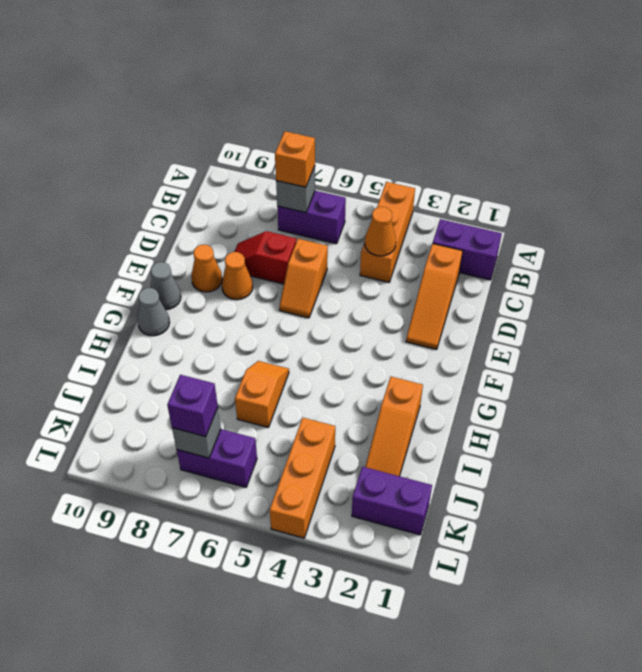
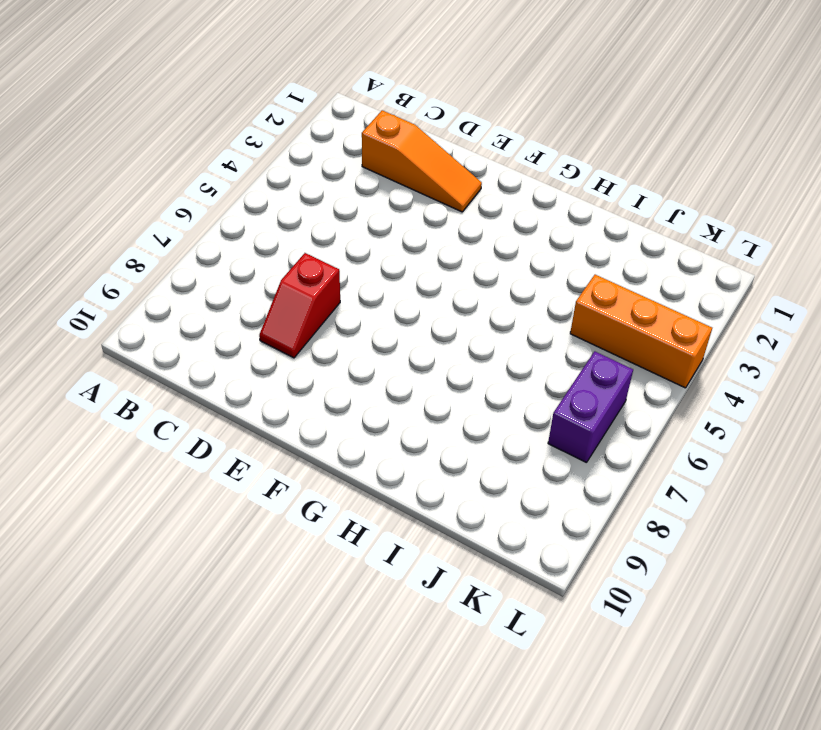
none -> orange 1x3 brick [360,182,415,282]
none -> purple 1x2 brick [433,219,502,280]
none -> purple 1x2 brick [277,191,346,244]

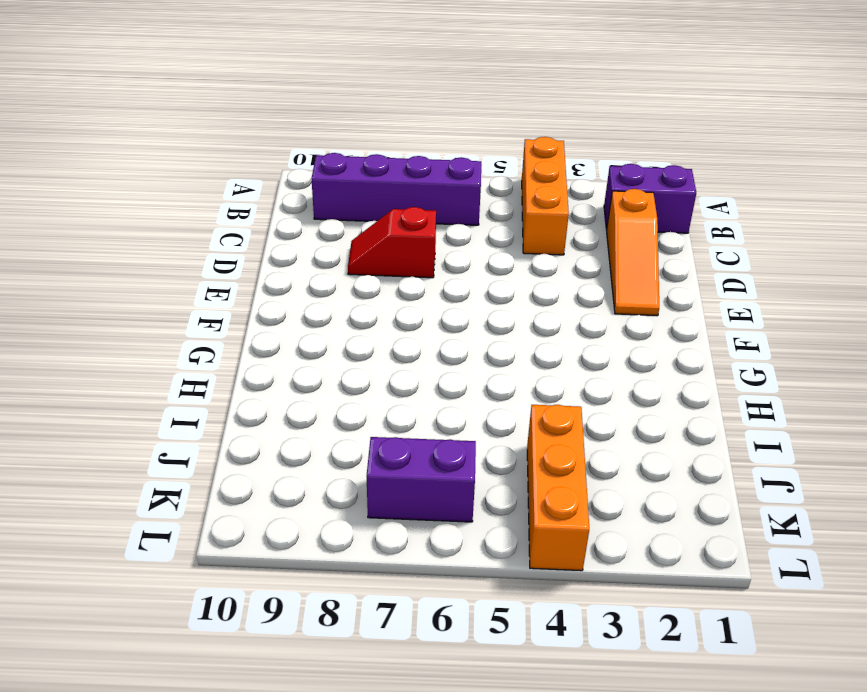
purple 1x4 brick [312,153,481,225] -> purple 1x2 brick [277,191,346,244]
none -> orange 1x2 slope [279,239,328,318]
none -> orange 1x1 cone [222,252,253,300]
none -> orange 1x1 cone [191,245,222,292]

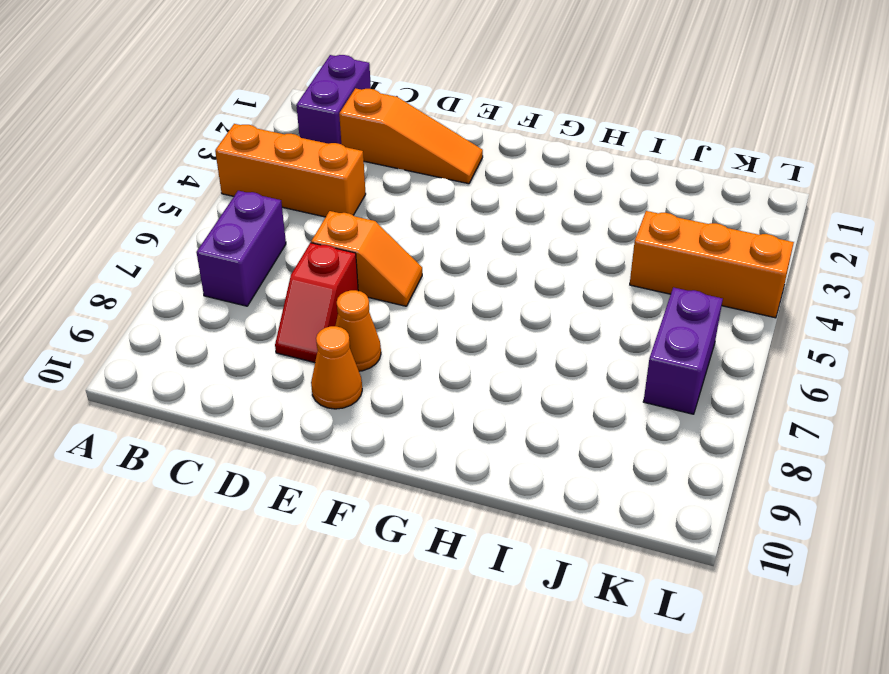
none -> grey 1x1 cone [150,262,181,310]
none -> grey 1x1 cone [137,288,170,336]
none -> orange 1x3 slope [365,377,423,476]

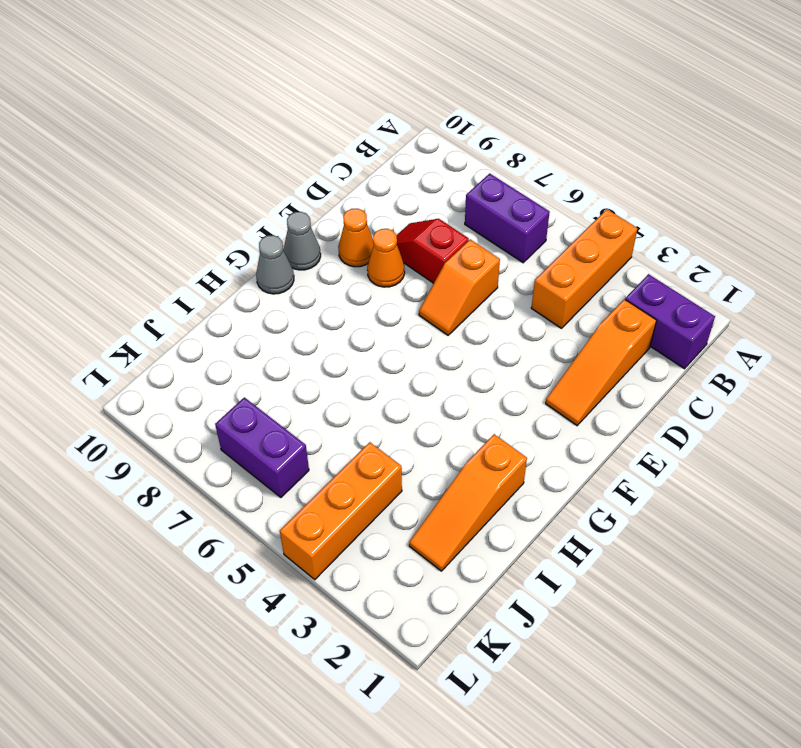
none -> orange 1x2 slope [235,361,289,427]
none -> purple 1x2 brick [352,467,432,535]
none -> grey 1x1 brick [276,166,315,213]

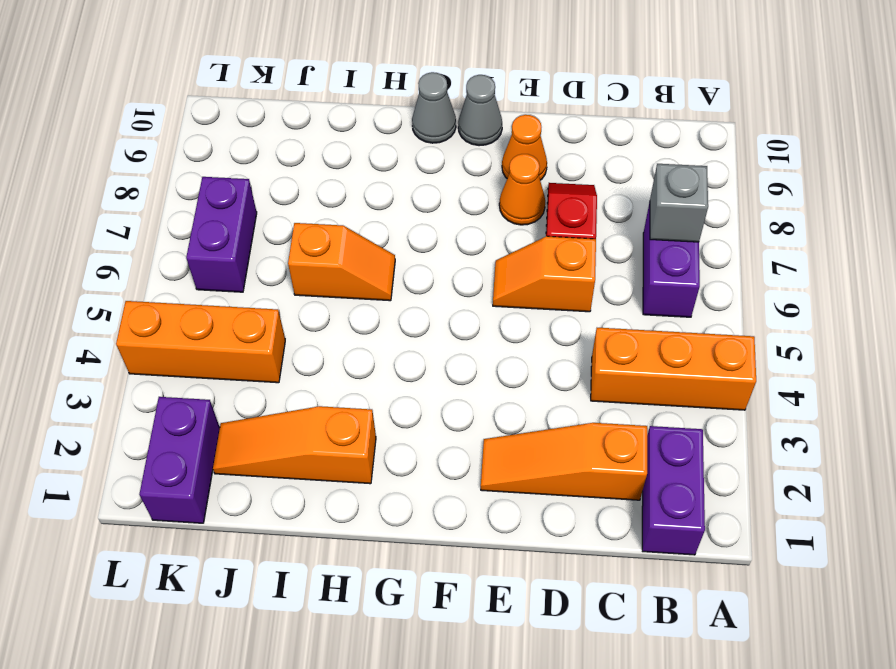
none -> orange 1x1 cone [365,207,396,256]
none -> grey 1x1 brick [172,407,221,458]
none -> orange 1x1 brick [275,131,315,187]

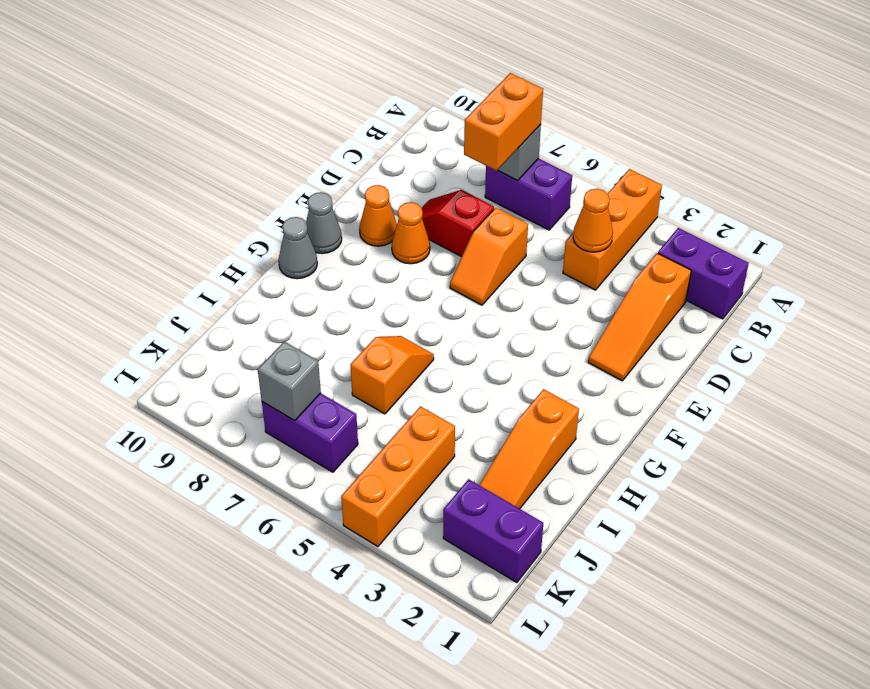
orange 1x2 brick [464,73,543,171] -> orange 1x1 brick [275,131,315,187]
none -> purple 1x1 brick [167,375,218,437]

